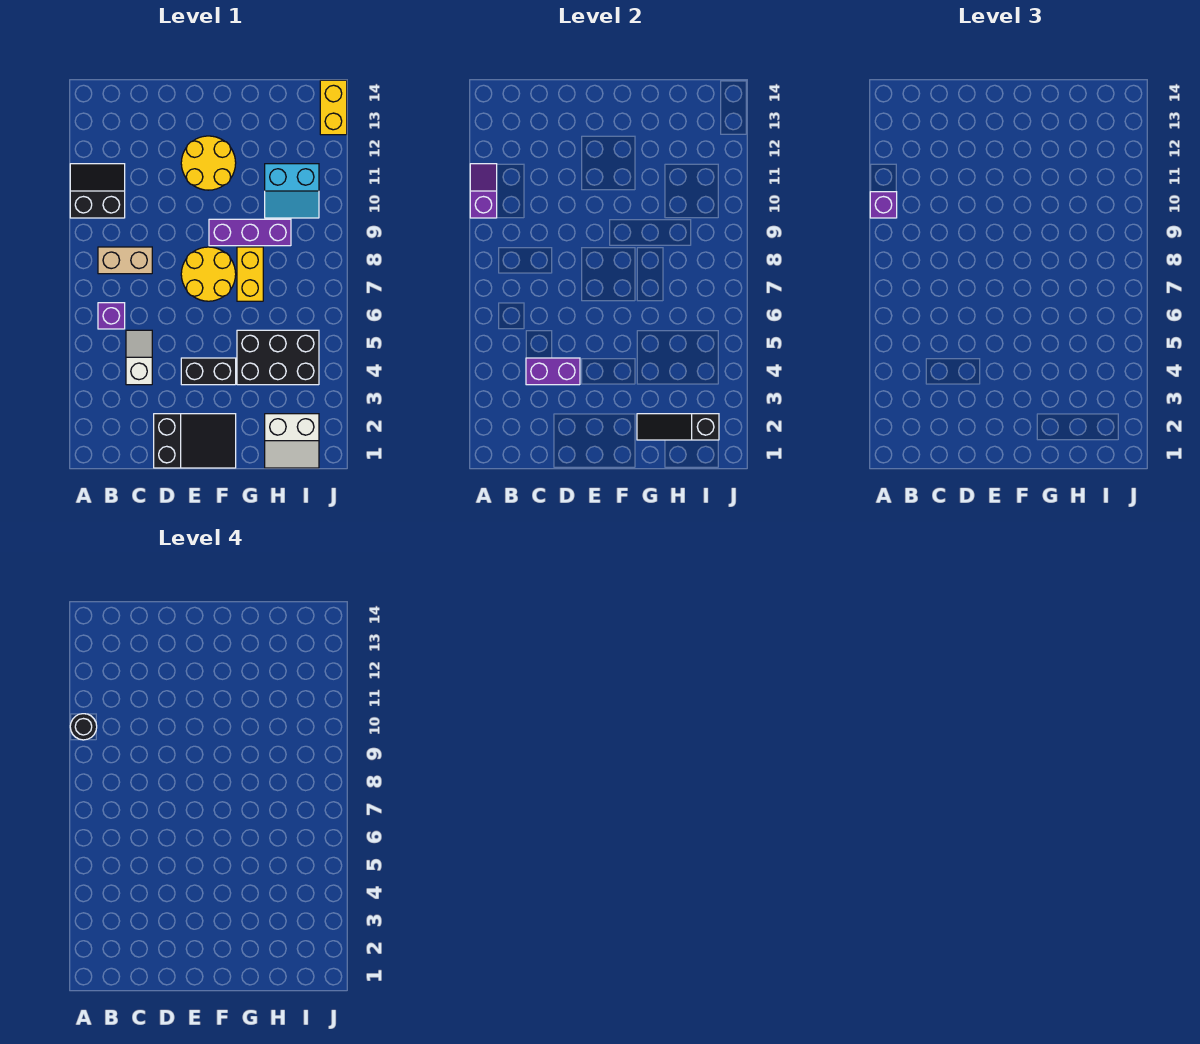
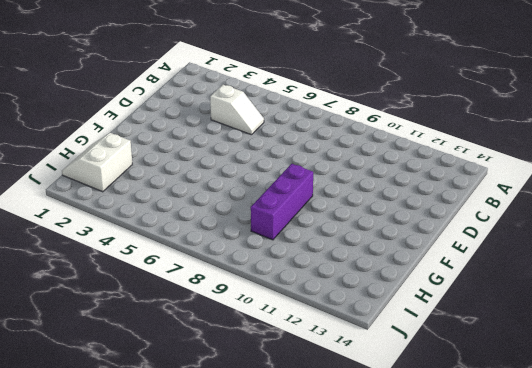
none -> black 2x2 slope [70,164,125,218]
none -> purple 1x1 brick [98,303,125,329]
none -> tan 1x2 brick [98,247,152,274]

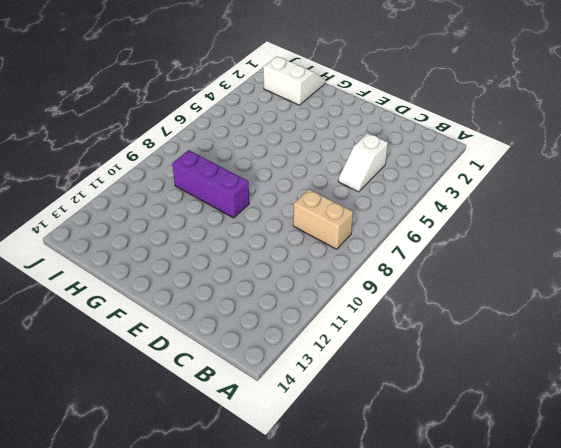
none -> black 2x2 slope [70,164,125,218]
none -> purple 1x1 brick [98,303,125,329]
none -> black 2x3 slope [154,414,236,468]

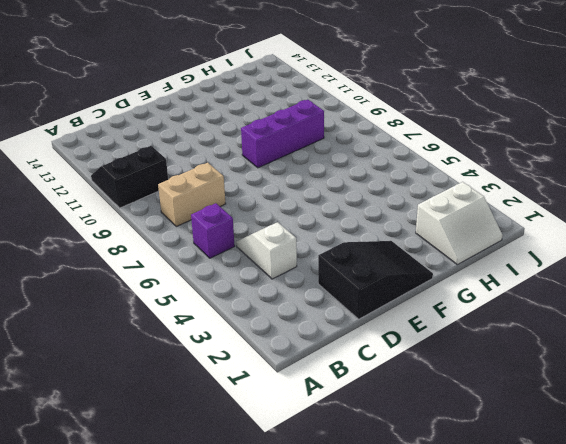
none -> black 1x2 brick [181,358,236,385]
none -> yellow 2x2 round brick [181,247,236,301]
none -> yellow 2x2 round brick [181,136,236,190]

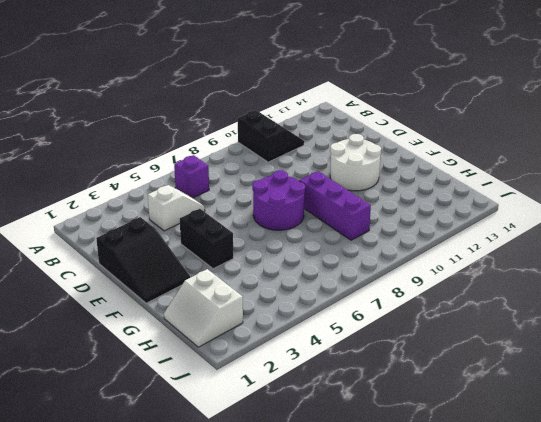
purple 2x2 round brick [252,170,305,230] -> yellow 2x2 round brick [181,247,236,301]
white 2x2 round brick [330,134,381,191] -> yellow 2x2 round brick [181,136,236,190]
none -> tan 1x2 brick [98,247,152,274]
none -> black 2x3 brick [237,330,319,385]
none -> yellow 1x2 brick [237,247,263,301]

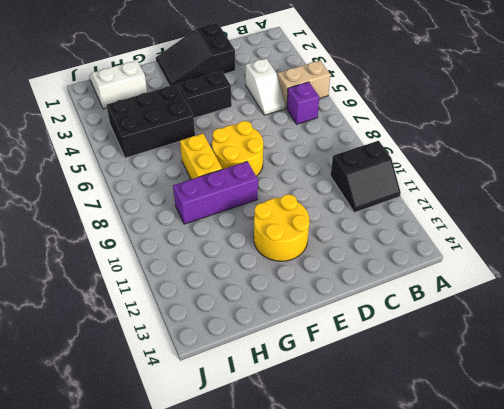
tan 1x2 brick [277,61,330,109] -> tan 1x2 brick moved to [98,247,152,274]
none -> cyan 2x2 slope [265,164,319,218]
none -> yellow 1x2 brick [320,80,347,135]
none -> purple 1x2 slope [470,164,497,218]

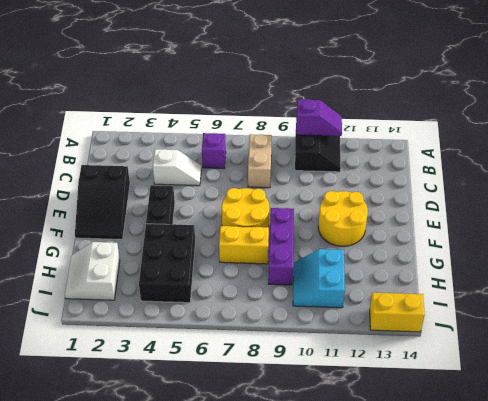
none -> purple 1x2 brick [526,358,580,385]
none -> black 1x3 slope [637,414,719,440]
none -> purple 1x1 brick [870,192,897,218]

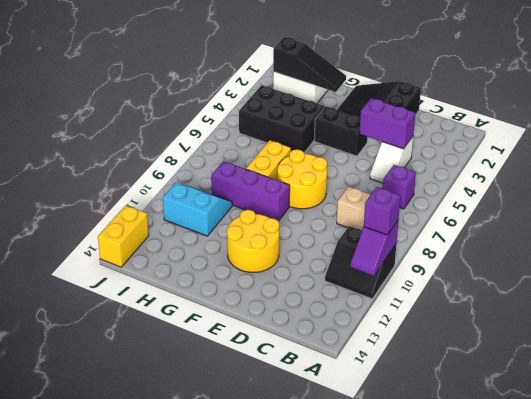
none -> black 1x1 round brick [70,714,97,740]

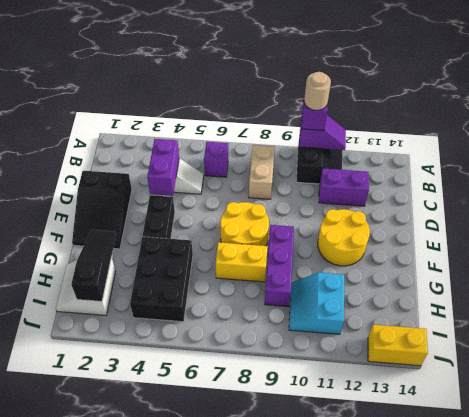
tan 1x1 round brick [304,72,331,110] -> black 1x1 round brick [70,714,97,740]
purple 1x2 brick [319,168,369,206] -> none

